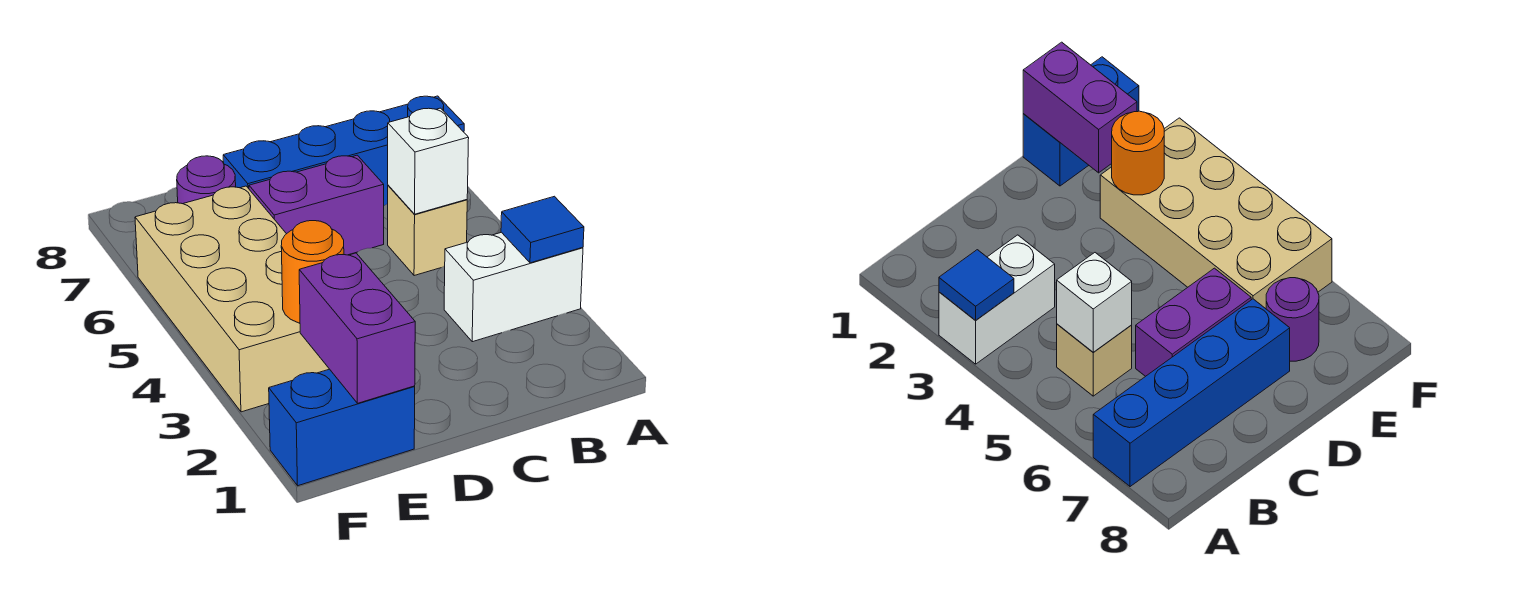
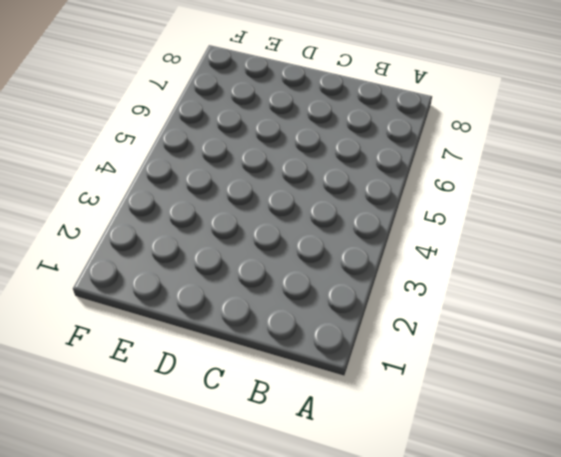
none -> white 1x2 brick [444,232,583,342]
none -> blue 1x4 brick [223,96,464,206]

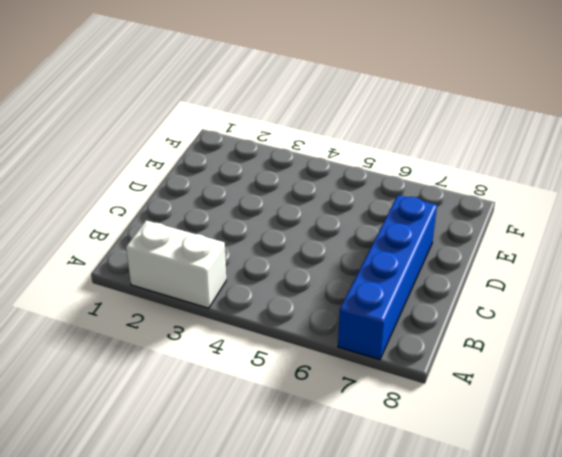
white 1x2 brick [126,220,226,308] -> white 1x2 brick turned to [444,232,583,342]
none -> tan 1x1 brick [388,185,467,276]
none -> purple 1x2 brick [249,155,384,255]

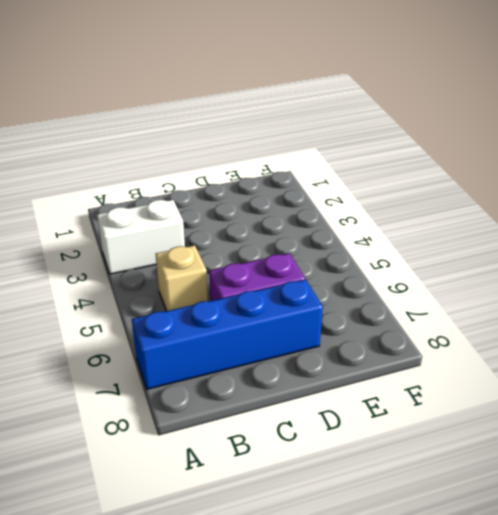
none -> blue 1x2 brick [269,369,415,486]
none -> tan 2x4 brick [135,186,329,412]

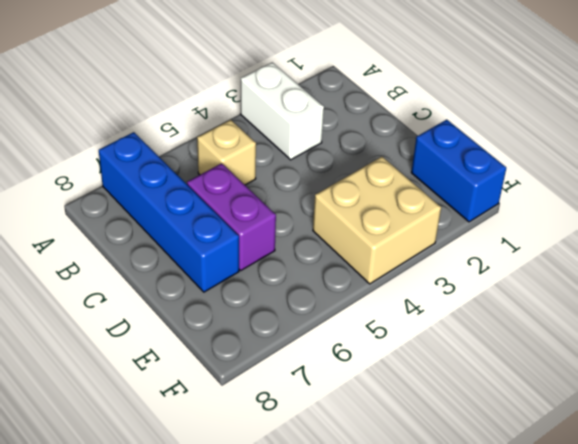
tan 2x2 brick [313,157,441,284] -> tan 2x4 brick [135,186,329,412]
none -> purple 1x1 round brick [177,156,236,204]
none -> blue 1x1 tile [501,196,584,263]

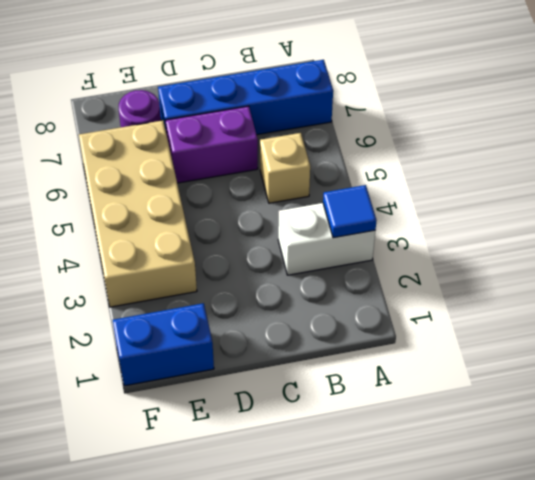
none -> white 1x1 brick [388,108,469,214]
none -> purple 1x2 brick [299,253,415,403]

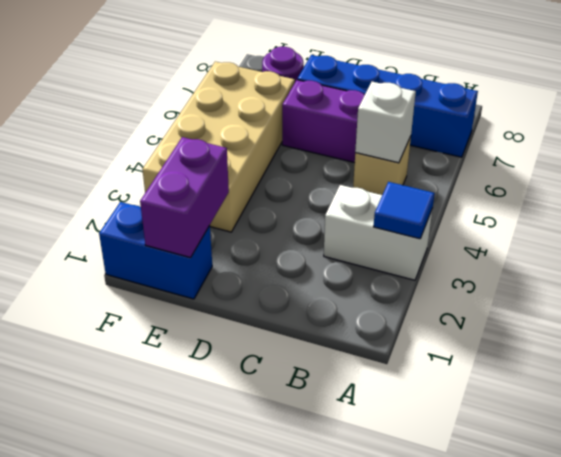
none -> orange 1x1 round brick [281,221,344,323]

